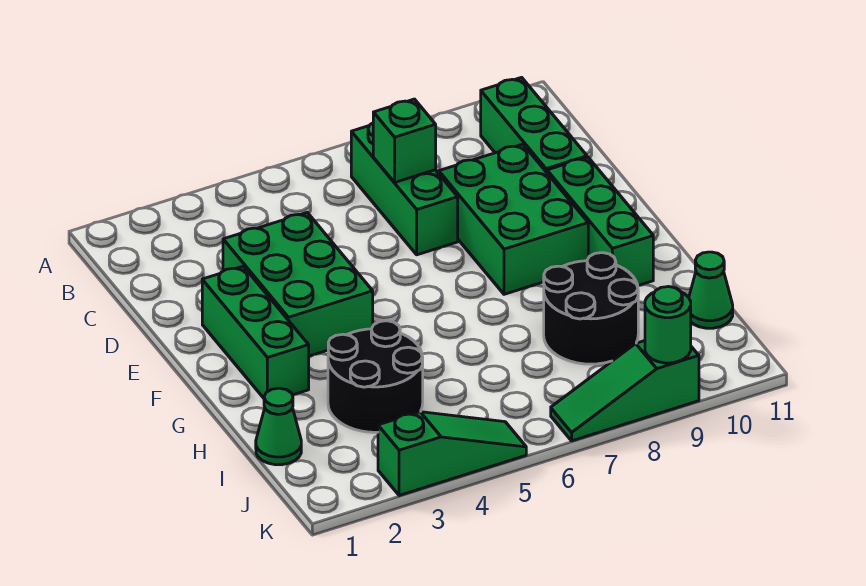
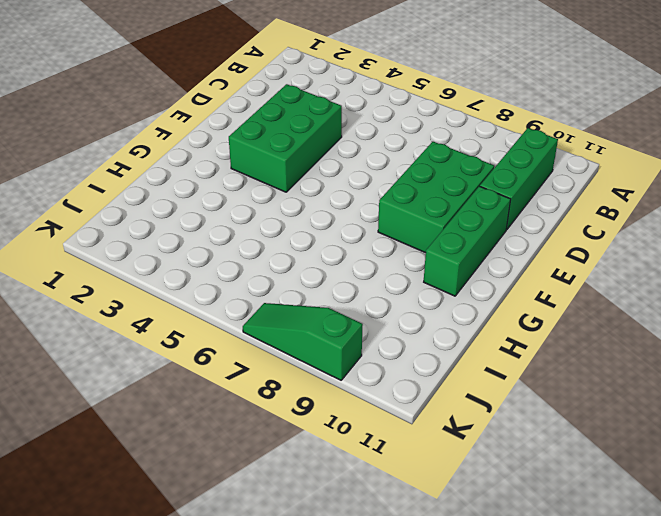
none -> green 1x3 brick [351,123,458,255]
none -> green 1x3 brick [202,266,309,398]
none -> black 2x2 round brick [328,321,423,432]

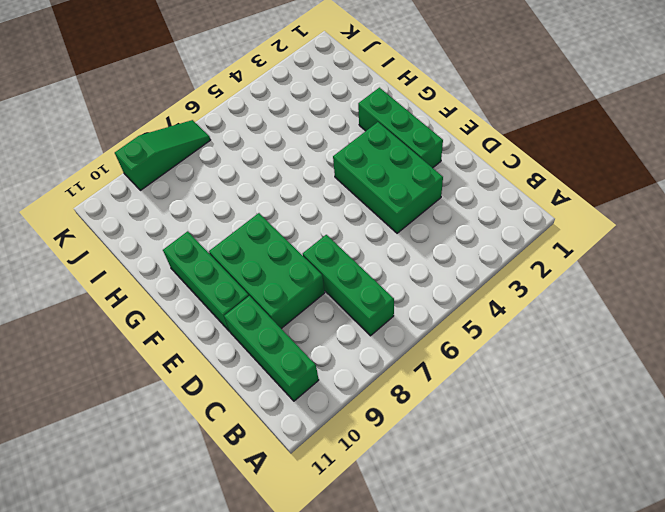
none -> black 2x2 round brick [328,321,423,432]
none -> black 2x2 round brick [544,253,638,364]
none -> green 1x1 cone [256,388,301,465]

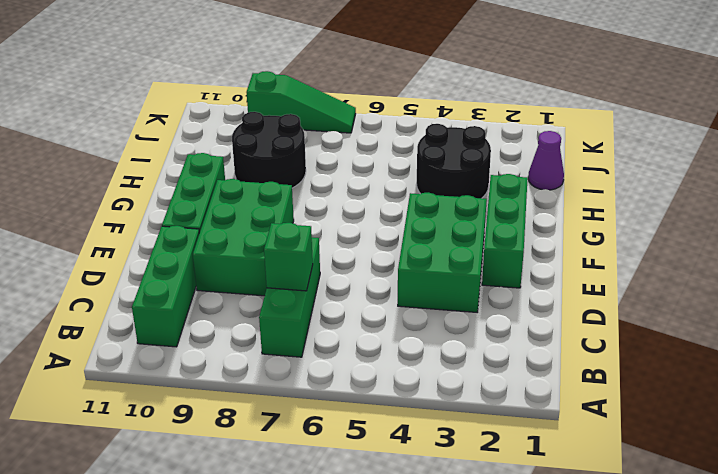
purple 1x1 cone [528,131,564,190] -> green 1x1 cone [256,388,301,465]
none -> green 1x1 cone [689,252,733,328]
none -> green 1x3 slope [378,412,526,496]
none -> green 1x1 round brick [645,287,691,363]

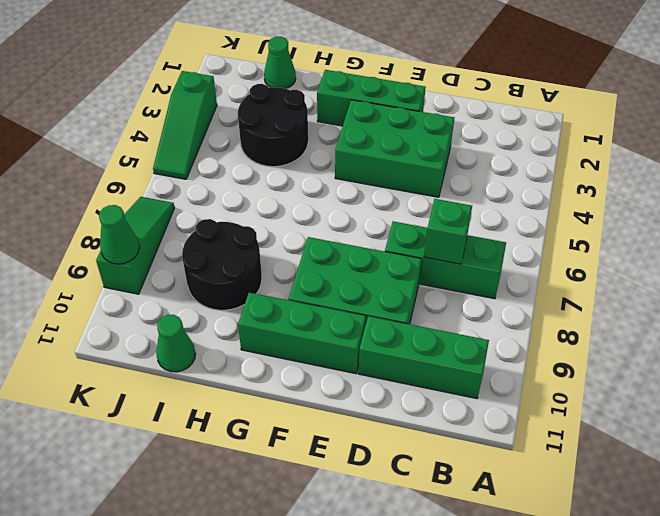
green 1x1 cone [99,205,139,264] -> green 1x1 round brick [645,287,691,363]

